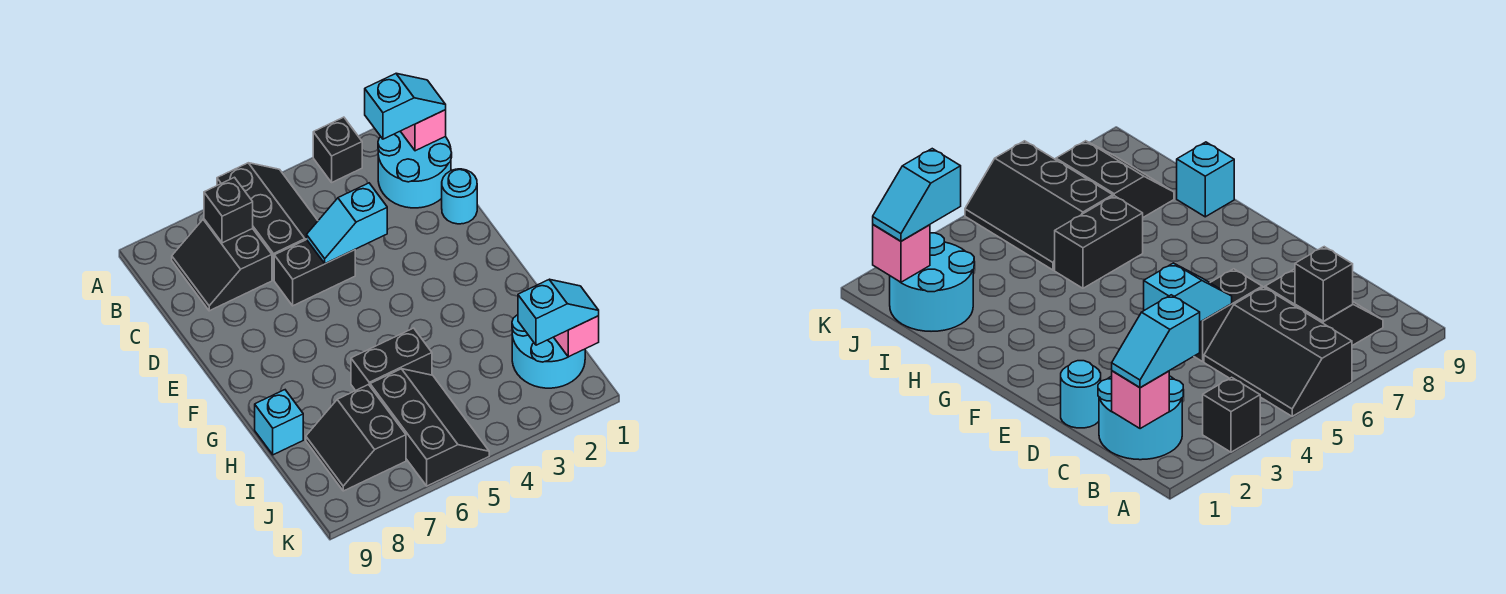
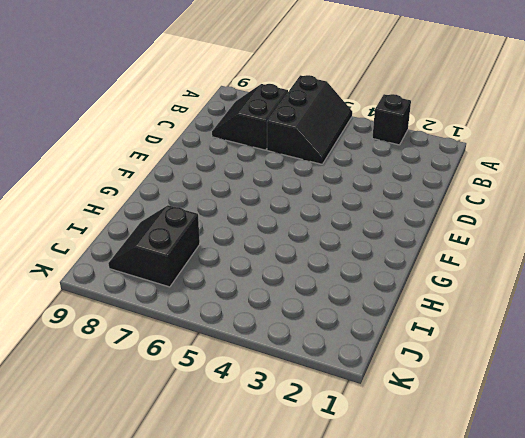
none -> cyan 2x2 round brick [378,131,452,208]
none -> cyan 1x1 round brick [442,169,477,224]
none -> black 1x2 brick [274,240,355,306]

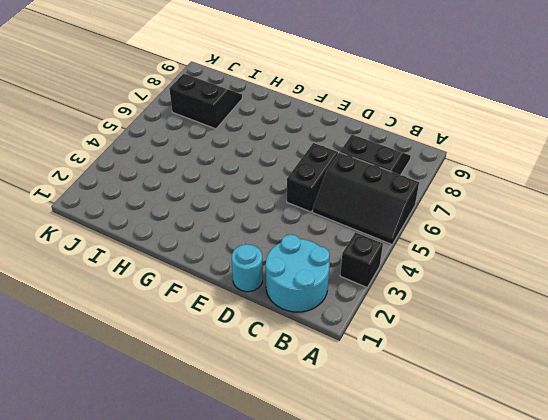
none -> black 1x2 brick [351,328,432,391]
none -> cyan 1x1 brick [255,390,303,455]
none -> cyan 2x2 round brick [512,315,585,388]

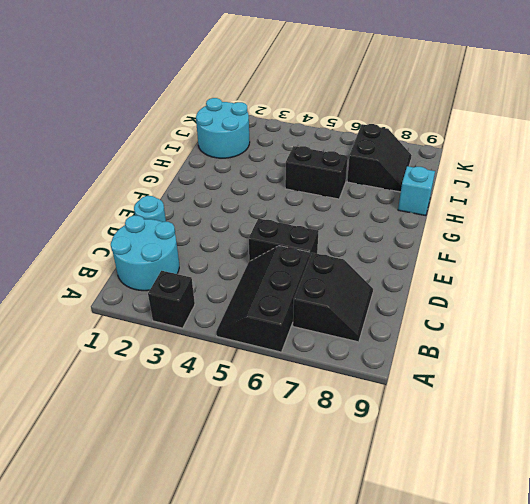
none -> black 2x3 slope [370,369,489,486]
none -> pink 1x1 brick [401,110,446,151]
none -> black 1x1 brick [204,177,253,243]

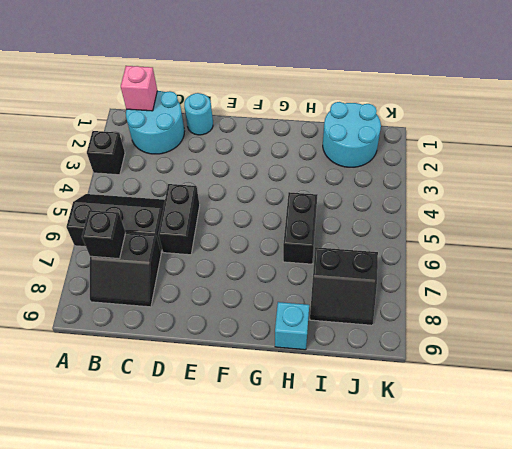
none -> black 2x3 slope [370,369,489,486]
none -> cyan 1x2 slope [307,183,387,264]
none -> pink 1x1 brick [554,316,599,357]

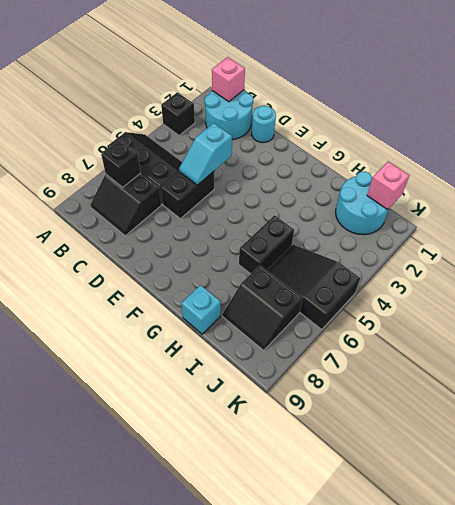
black 2x3 slope [267,245,360,330] -> black 2x3 slope turned to [370,369,489,486]
none -> cyan 1x2 slope [365,73,446,139]
none -> cyan 1x2 slope [518,279,599,345]

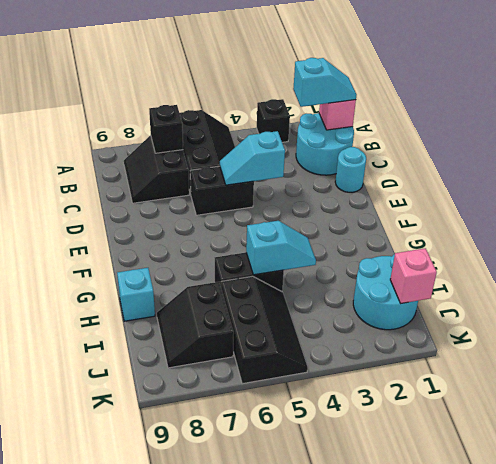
cyan 1x2 slope [246,221,316,275] -> cyan 1x2 slope moved to [518,279,599,345]

